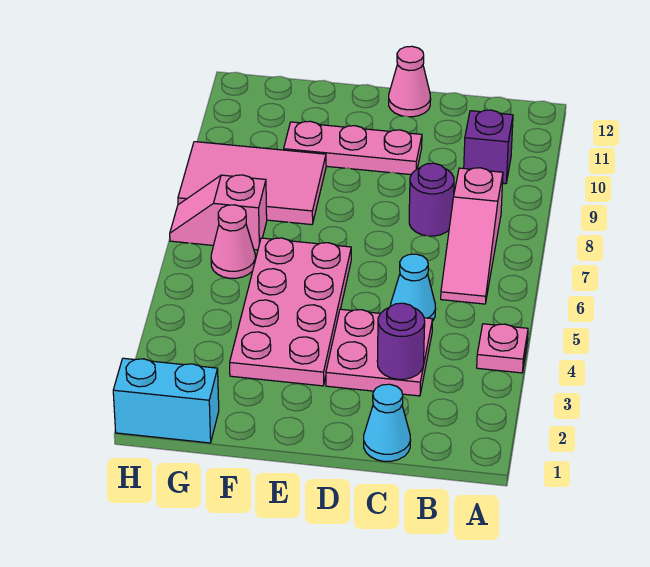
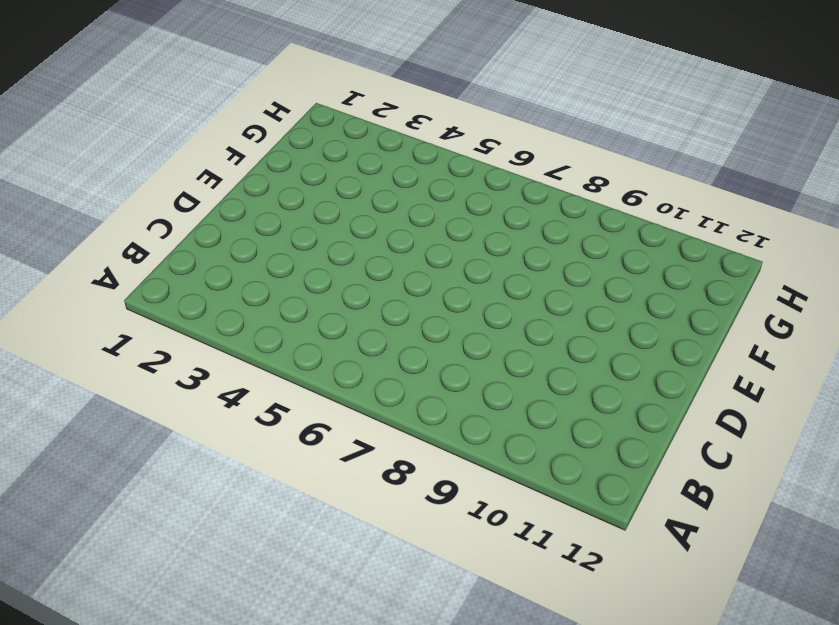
none -> pink 1x1 plate [477,324,528,373]
none -> pink 1x3 slope [441,168,503,304]
none -> purple 1x1 brick [464,110,513,184]

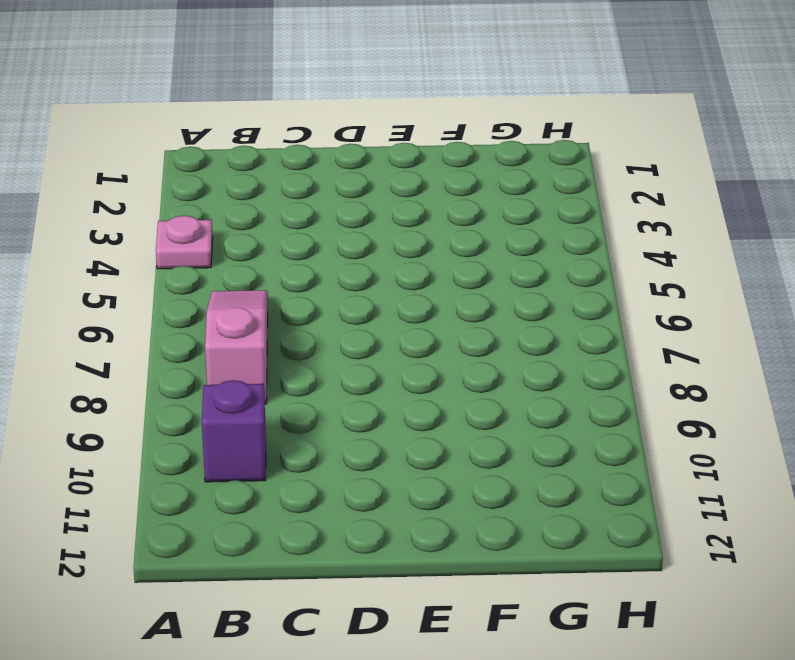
none -> cyan 1x1 cone [364,384,411,461]
none -> pink 2x2 plate [326,309,433,396]
none -> cyan 1x1 cone [391,254,436,320]

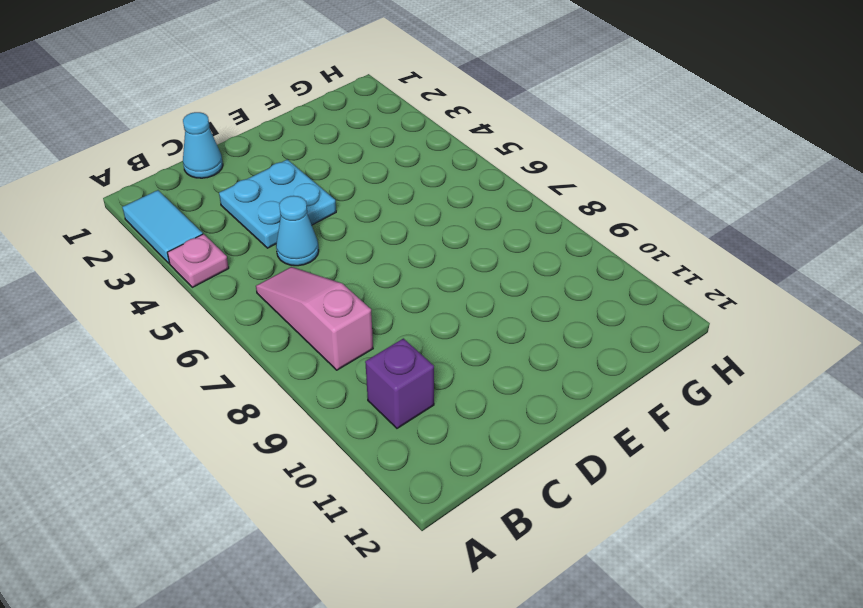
cyan 1x2 tile [122,190,203,263] -> none
cyan 2x2 plate [219,160,336,248] -> pink 2x2 plate [326,309,433,396]
none -> purple 1x1 round brick [409,163,454,236]
none -> pink 1x3 plate [284,121,422,175]
none -> pink 1x1 cone [389,46,431,117]

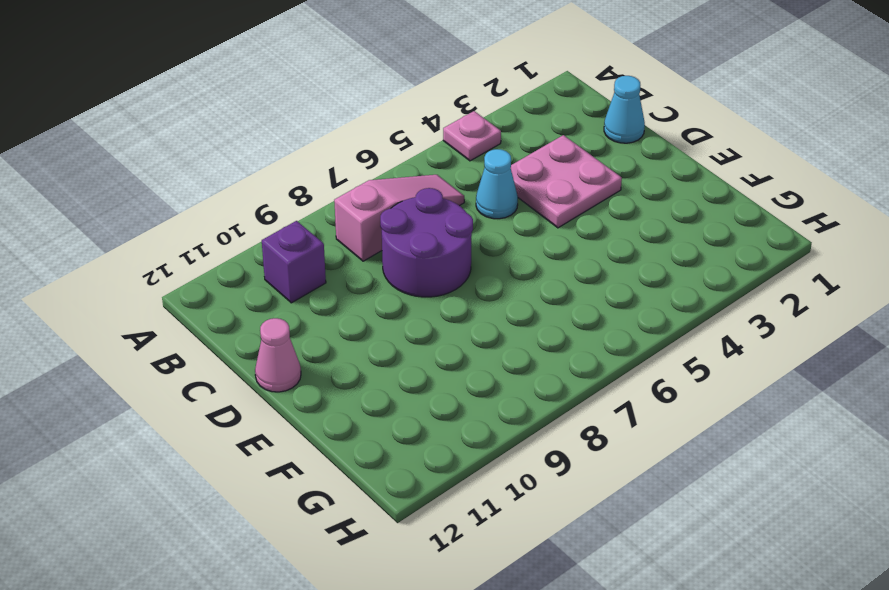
purple 2x2 round brick [380,188,473,297] -> purple 1x1 round brick [409,163,454,236]
none -> pink 1x3 plate [284,121,422,175]
none -> pink 2x4 plate [230,238,351,386]
none -> pink 2x3 tile [178,142,326,225]

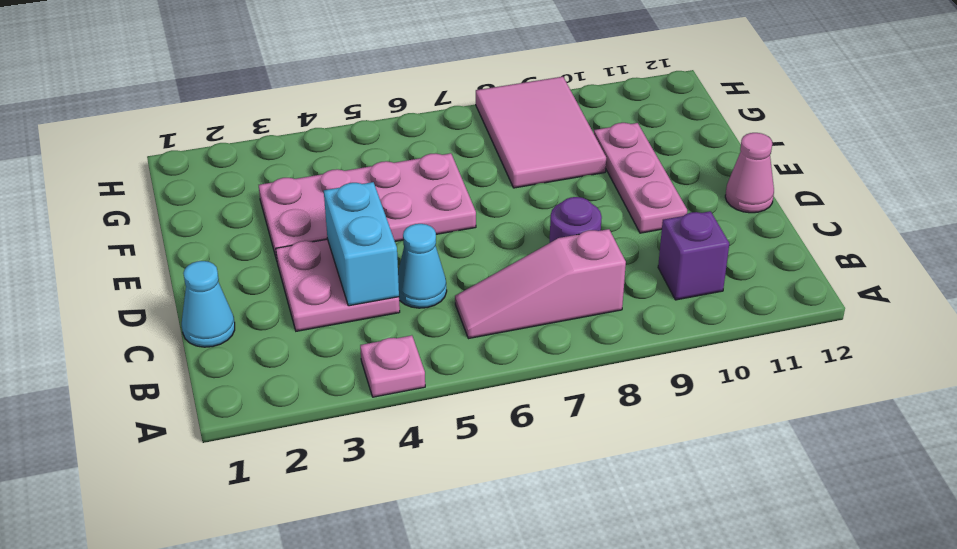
cyan 1x2 brick [324,182,399,306] -> cyan 1x2 brick moved to [113,358,219,443]
none -> pink 1x1 cone [211,205,255,278]
none -> pink 1x2 slope [170,175,267,250]
none -> purple 1x1 round brick [377,303,425,379]

